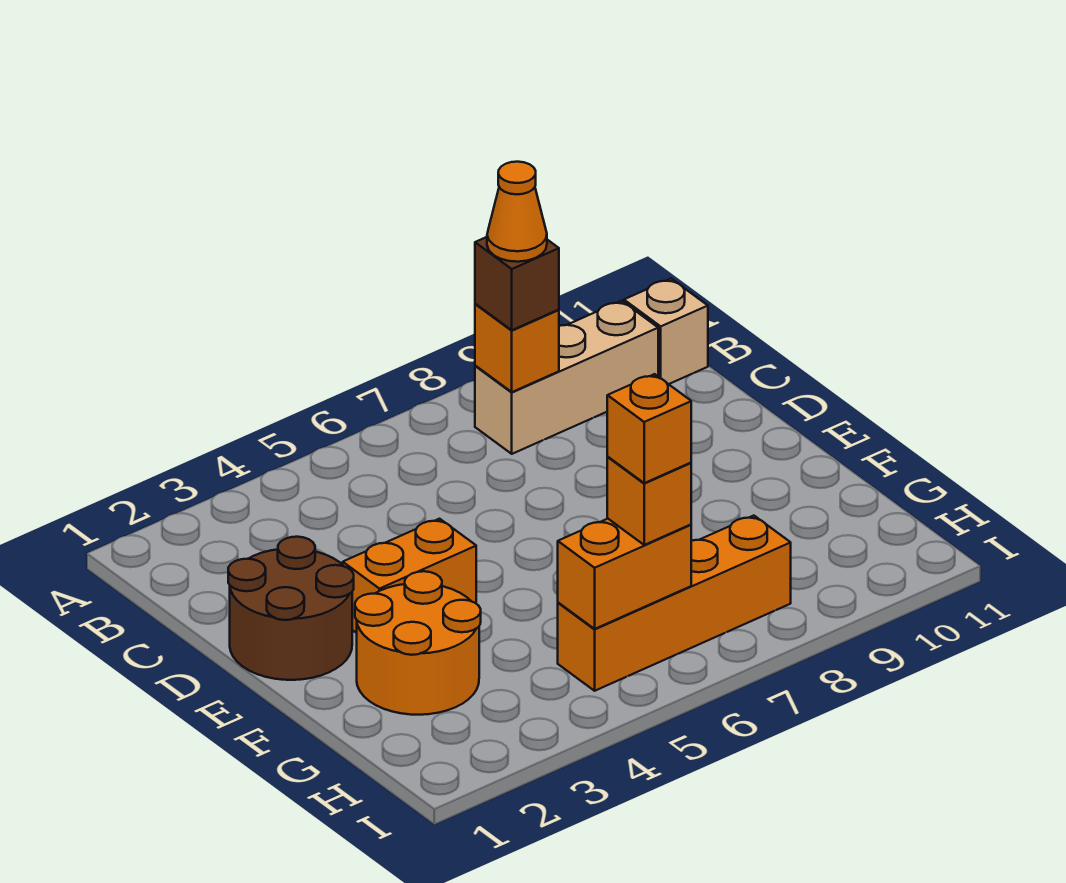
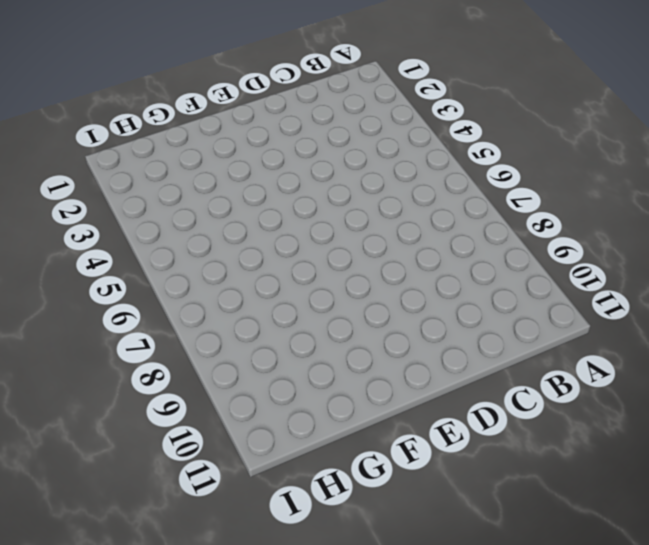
none -> tan 1x3 brick [475,301,658,454]
none -> tan 1x1 brick [624,279,708,384]
none -> brown 2x2 round brick [228,537,354,680]

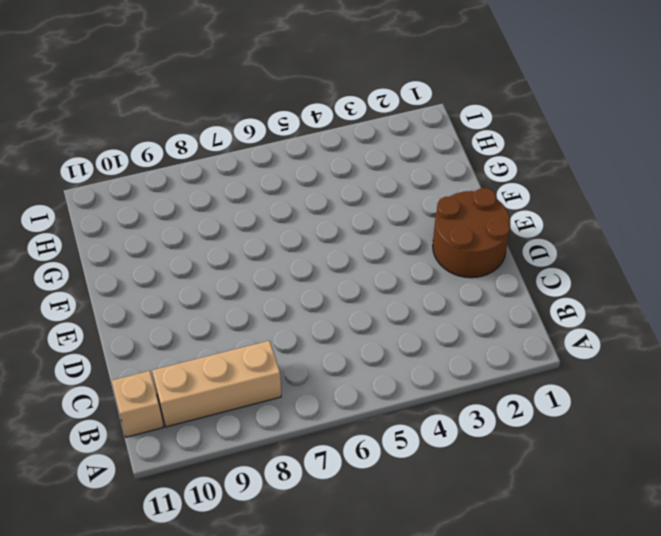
none -> orange 1x2 brick [343,519,476,633]
none -> orange 2x2 round brick [355,571,481,715]
none -> orange 1x4 brick [558,516,791,691]

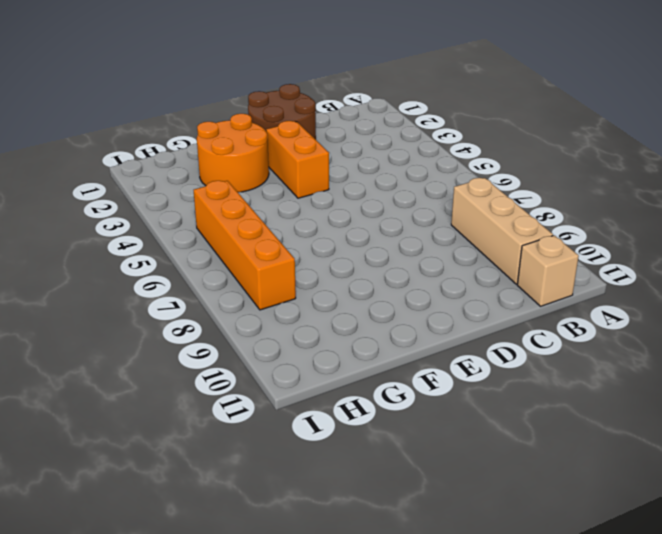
none -> orange 1x1 brick [475,304,559,392]
none -> orange 1x2 brick [558,519,691,629]
none -> brown 1x1 brick [475,237,559,330]

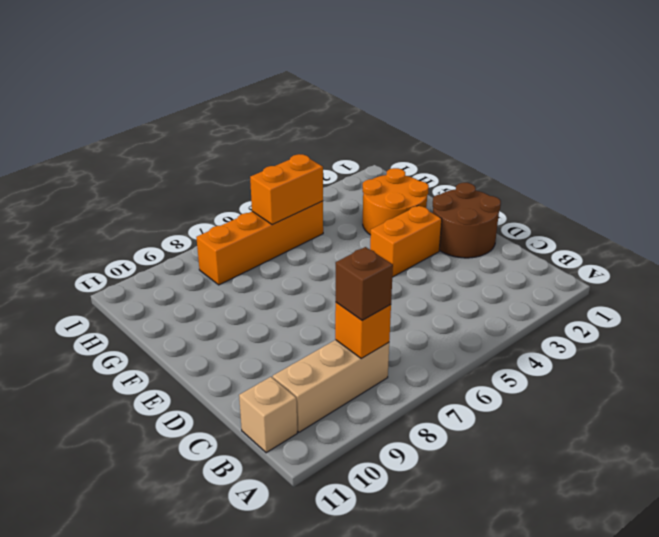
none -> orange 1x1 brick [607,457,691,545]
none -> orange 1x1 cone [487,162,547,262]
none -> orange 1x1 brick [607,374,691,483]

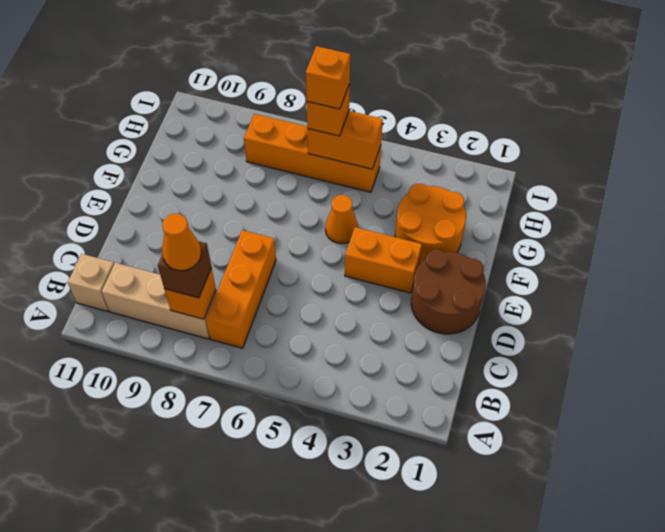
orange 1x3 brick [206,230,276,348] -> none
orange 1x1 cone [325,195,358,244] -> none

